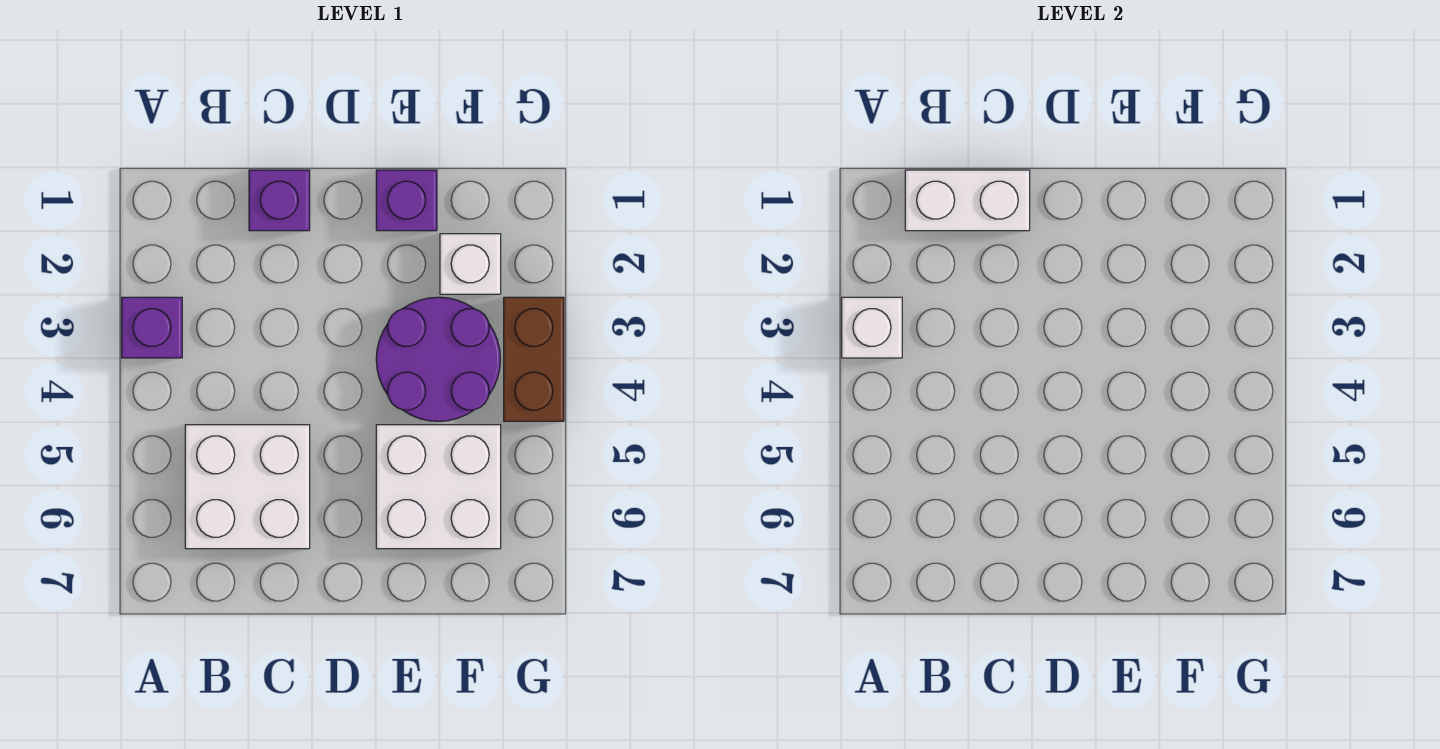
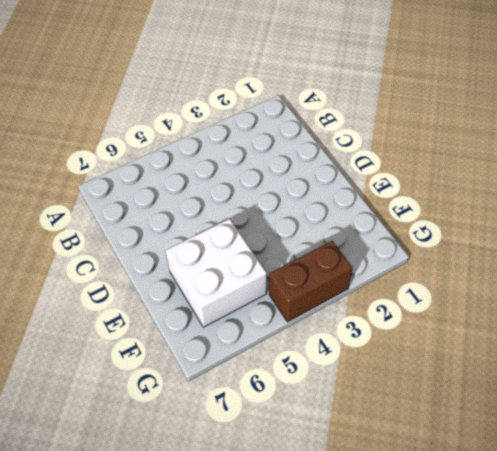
none -> purple 1x1 brick [122,297,182,358]
none -> white 2x2 brick [185,425,310,549]

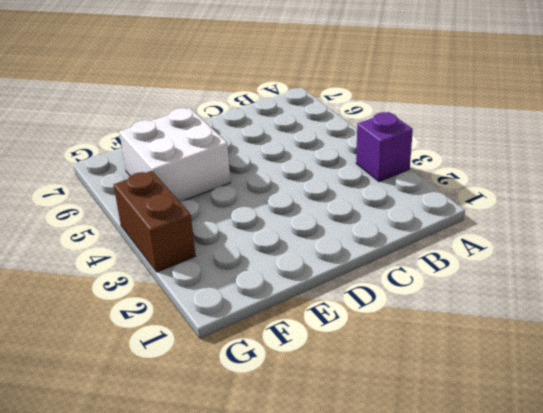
none -> white 2x2 brick [185,425,310,549]
none -> purple 1x1 brick [249,170,310,231]

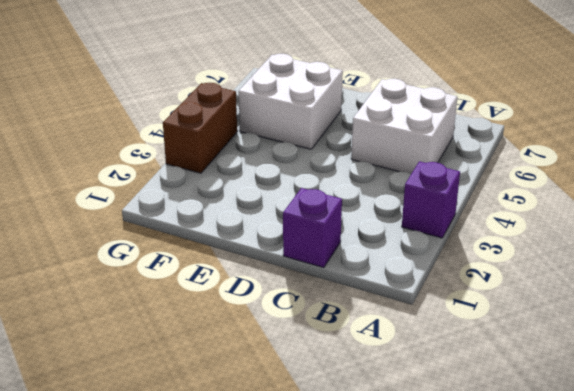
none -> purple 1x1 brick [376,170,437,231]
none -> purple 2x2 round brick [376,297,500,421]

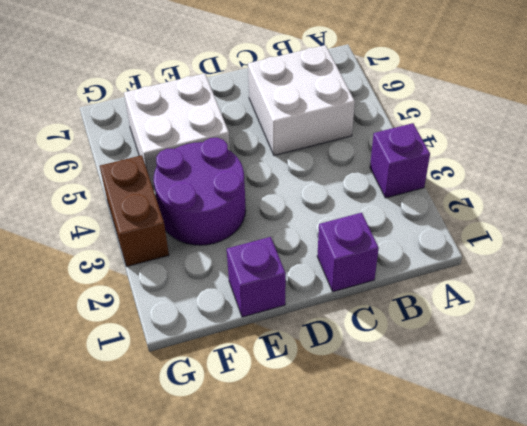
none -> white 1x1 brick [440,234,501,294]
none -> white 1x1 brick [842,297,902,358]

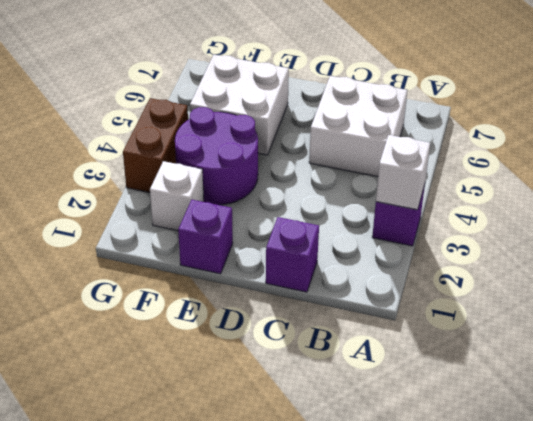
none -> white 1x2 brick [905,170,1030,231]

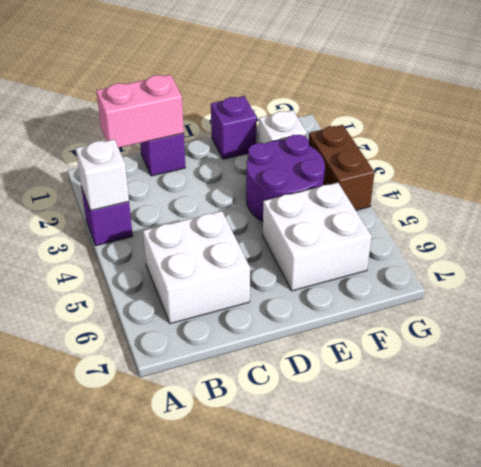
pink 1x2 brick [96,75,184,148] -> white 1x2 brick [905,170,1030,231]

